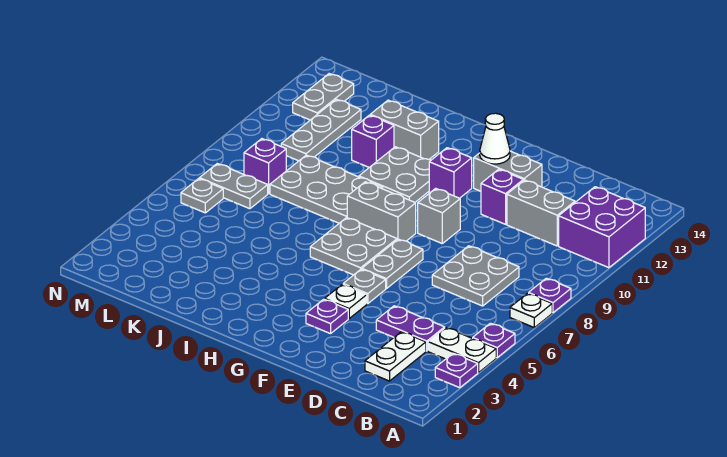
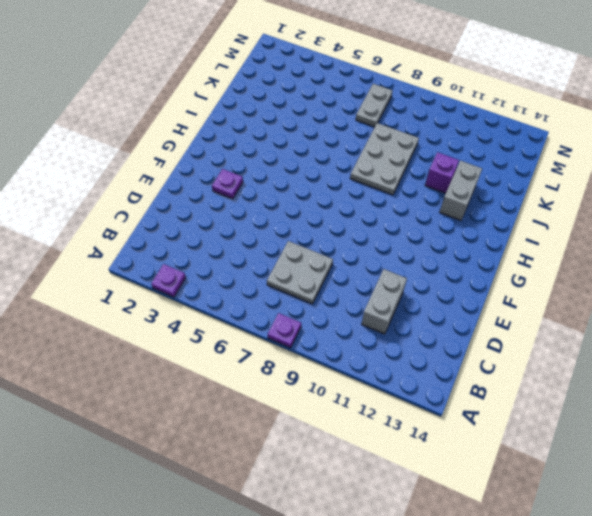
none -> white 1x2 plate [428,328,496,373]
none -> purple 1x1 plate [473,323,515,358]
none -> white 1x1 plate [510,293,552,328]
none -> purple 2x2 brick [559,187,645,268]

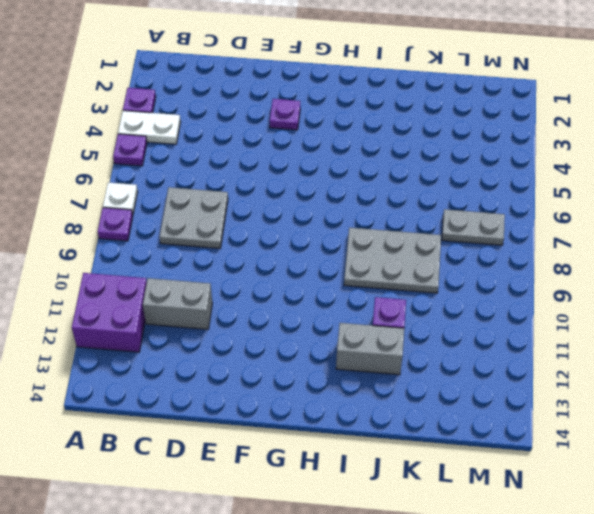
none -> white 1x2 plate [365,332,426,381]
none -> purple 1x2 plate [376,306,445,351]
none -> purple 1x1 brick [481,169,523,224]
none -> grey 1x2 brick [474,151,542,191]

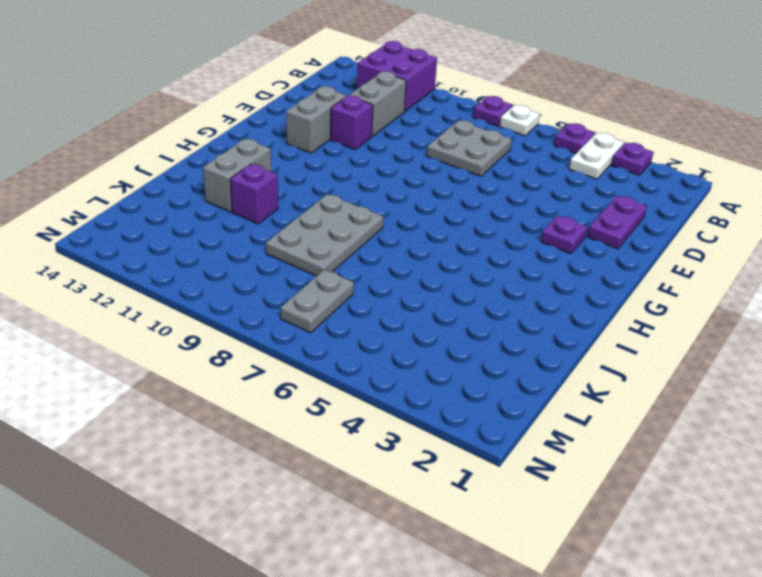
purple 1x2 plate [588,196,647,249] -> purple 1x2 plate moved to [376,306,445,351]
none -> white 1x2 plate [365,332,426,381]
none -> white 1x1 plate [325,284,367,318]
none -> grey 1x1 plate [343,269,386,304]
none -> grey 1x2 plate [362,239,423,289]

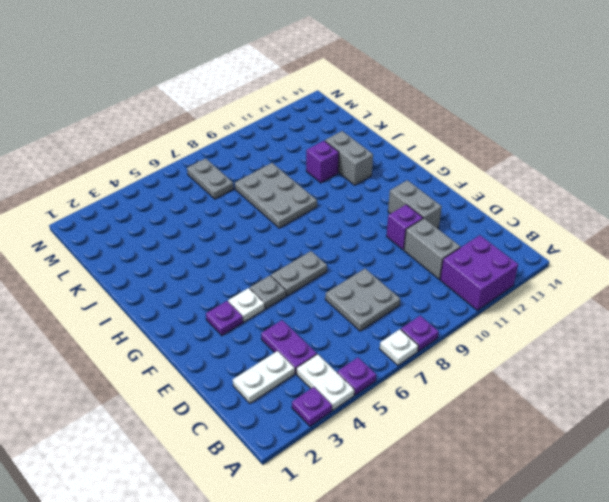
none -> grey 1x1 brick [418,188,460,243]
none -> grey 2x2 plate [310,218,397,275]
none -> grey 1x2 brick [347,182,416,241]
none -> purple 1x1 brick [429,148,472,198]

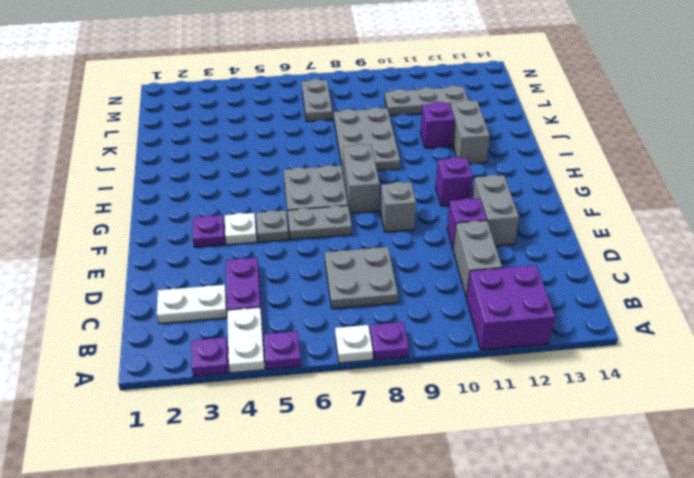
none -> grey 2x2 plate [359,147,431,202]
none -> purple 1x1 brick [244,139,286,194]
none -> grey 1x1 plate [181,179,223,213]
none -> grey 1x2 plate [293,74,354,120]

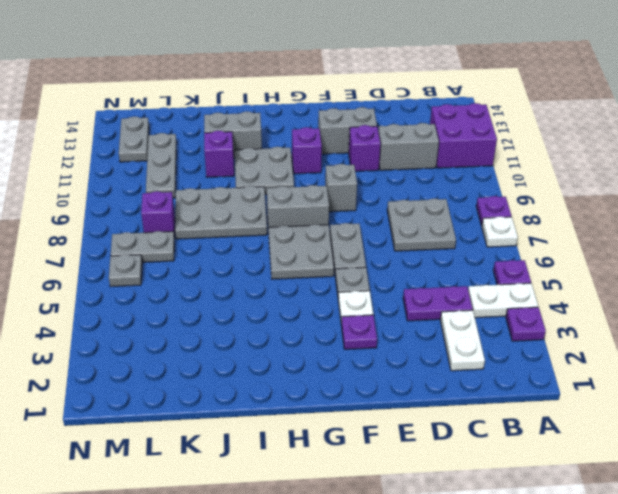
none -> white 1x1 cone [480,113,510,164]

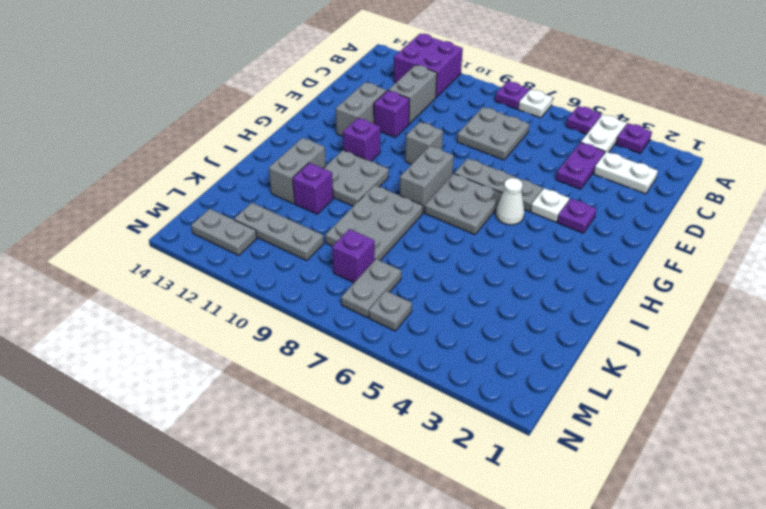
white 1x1 cone [496,178,524,225] -> white 1x1 cone moved to [480,113,510,164]

